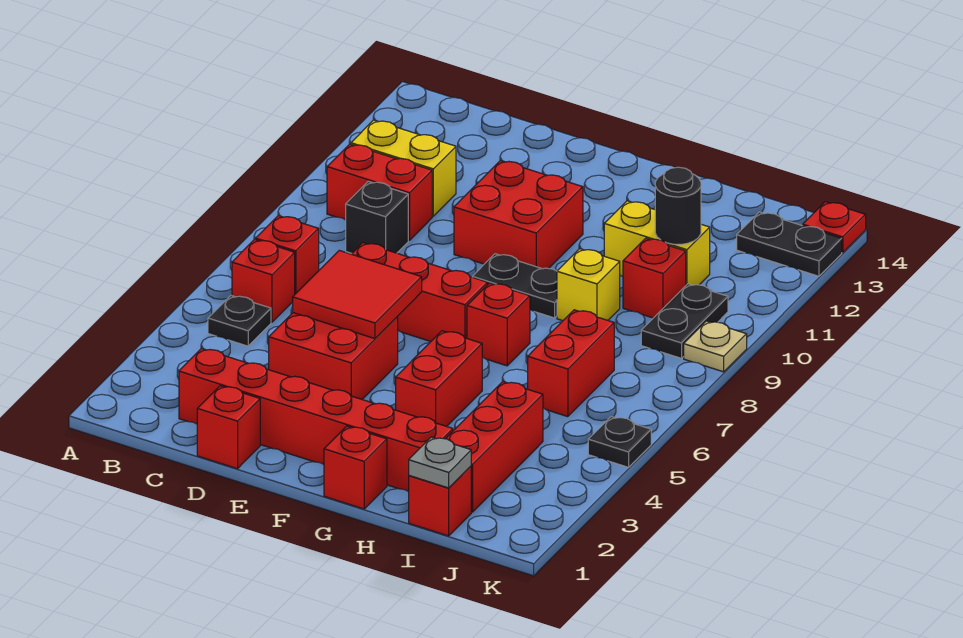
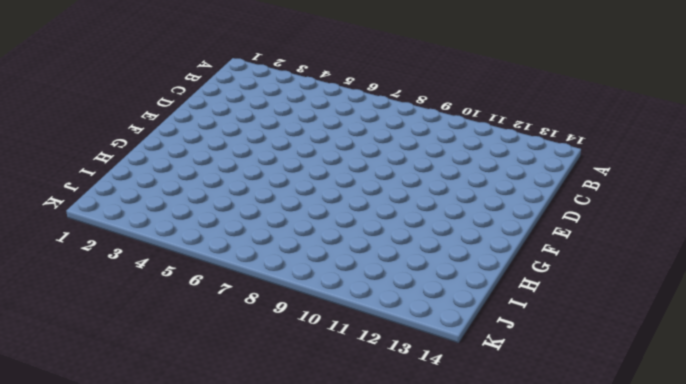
none -> black 1x1 plate [208,296,271,346]
none -> red 1x1 brick [232,240,295,322]
none -> red 1x1 brick [256,216,319,294]

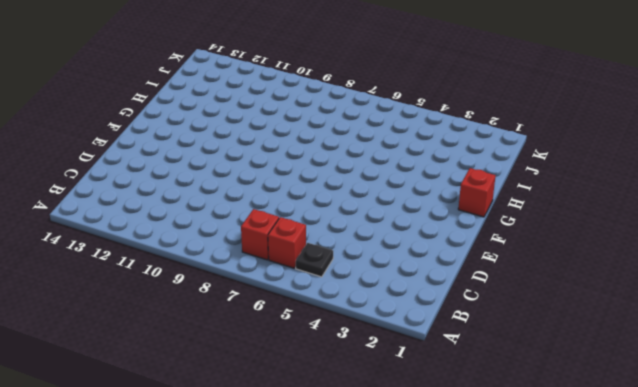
none -> red 1x2 brick [327,144,432,240]
none -> yellow 1x2 brick [351,120,456,216]
none -> red 1x6 brick [179,348,453,492]

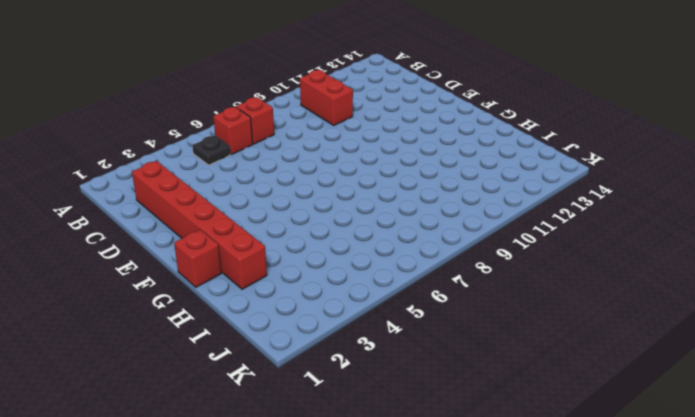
none -> yellow 1x2 brick [351,120,456,216]
none -> black 1x1 brick [346,181,408,253]
none -> red 1x1 brick [197,386,260,469]

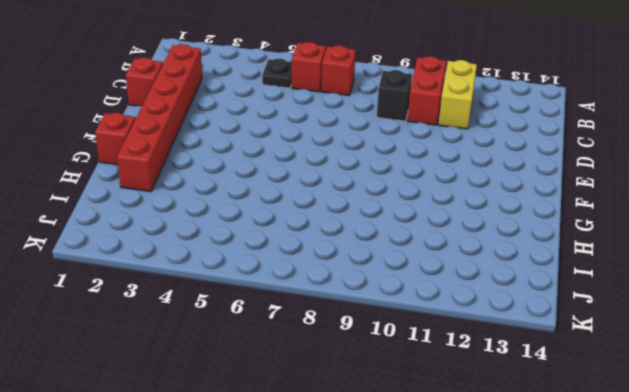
none -> red 2x2 brick [269,313,398,399]
none -> red 1x3 brick [352,243,488,341]
none -> red 2x2 brick [454,161,583,269]

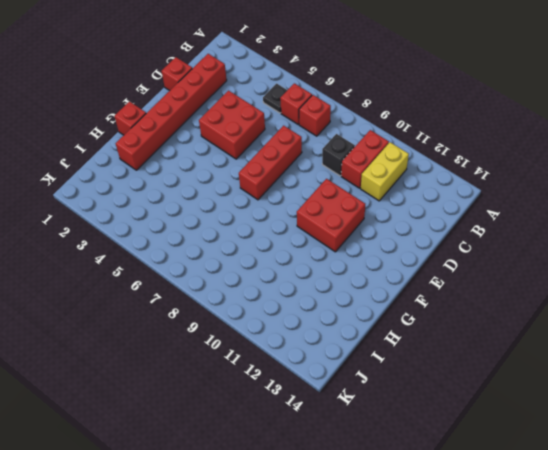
none -> black 1x2 plate [473,254,557,318]
none -> red 1x2 brick [396,331,482,426]
none -> red 1x1 brick [467,283,530,366]

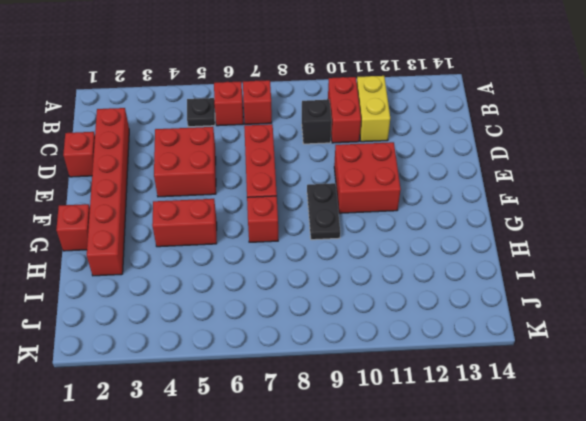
none -> yellow 1x1 brick [557,249,620,321]
none -> yellow 1x2 brick [604,201,710,285]
none -> red 1x1 brick [409,466,471,536]

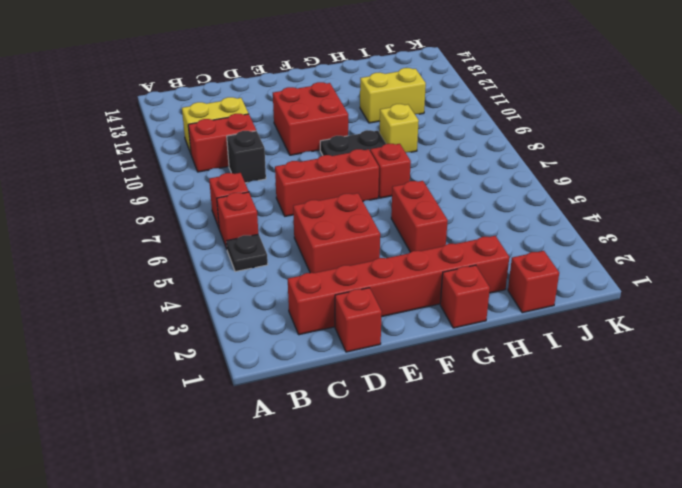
none -> red 1x3 brick [446,382,543,512]
none -> red 1x2 brick [528,310,614,417]
none -> red 1x1 brick [623,238,686,318]

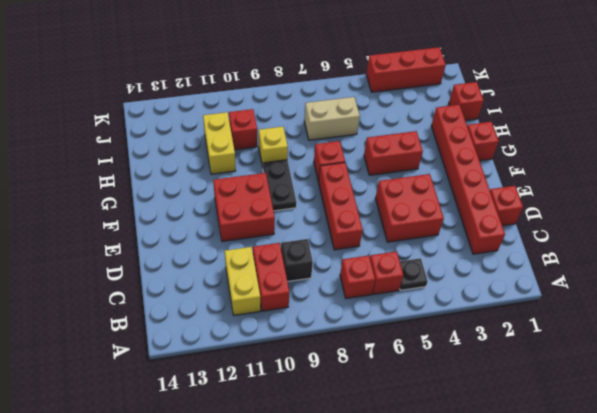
tan 1x2 brick [304,97,360,140] -> red 1x2 brick [528,310,614,417]
red 1x3 brick [366,47,446,92] -> red 1x3 brick moved to [446,382,543,512]
none -> black 1x2 plate [641,284,728,358]
none -> black 1x2 plate [737,212,842,276]
none -> black 1x1 plate [588,417,651,467]

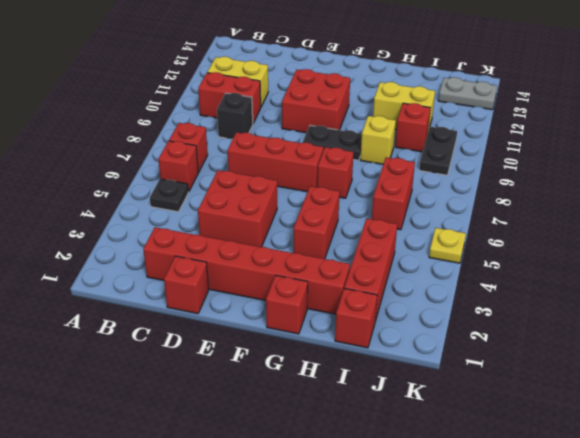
grey 1x2 plate [438,77,497,110] -> black 1x2 plate [737,212,842,276]
yellow 1x1 plate [429,228,466,263] -> black 1x1 plate [588,417,651,467]
none -> tan 1x1 plate [684,321,747,372]
none -> red 1x1 plate [803,202,866,252]
none -> red 2x2 tile [293,250,422,339]

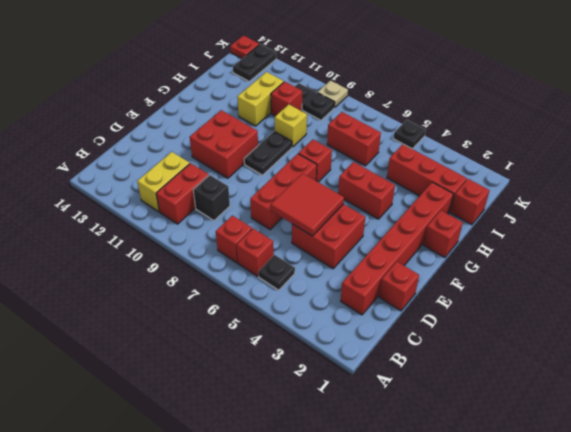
none -> grey 1x1 plate [409,437,471,488]
none -> black 1x1 round brick [655,167,701,244]

